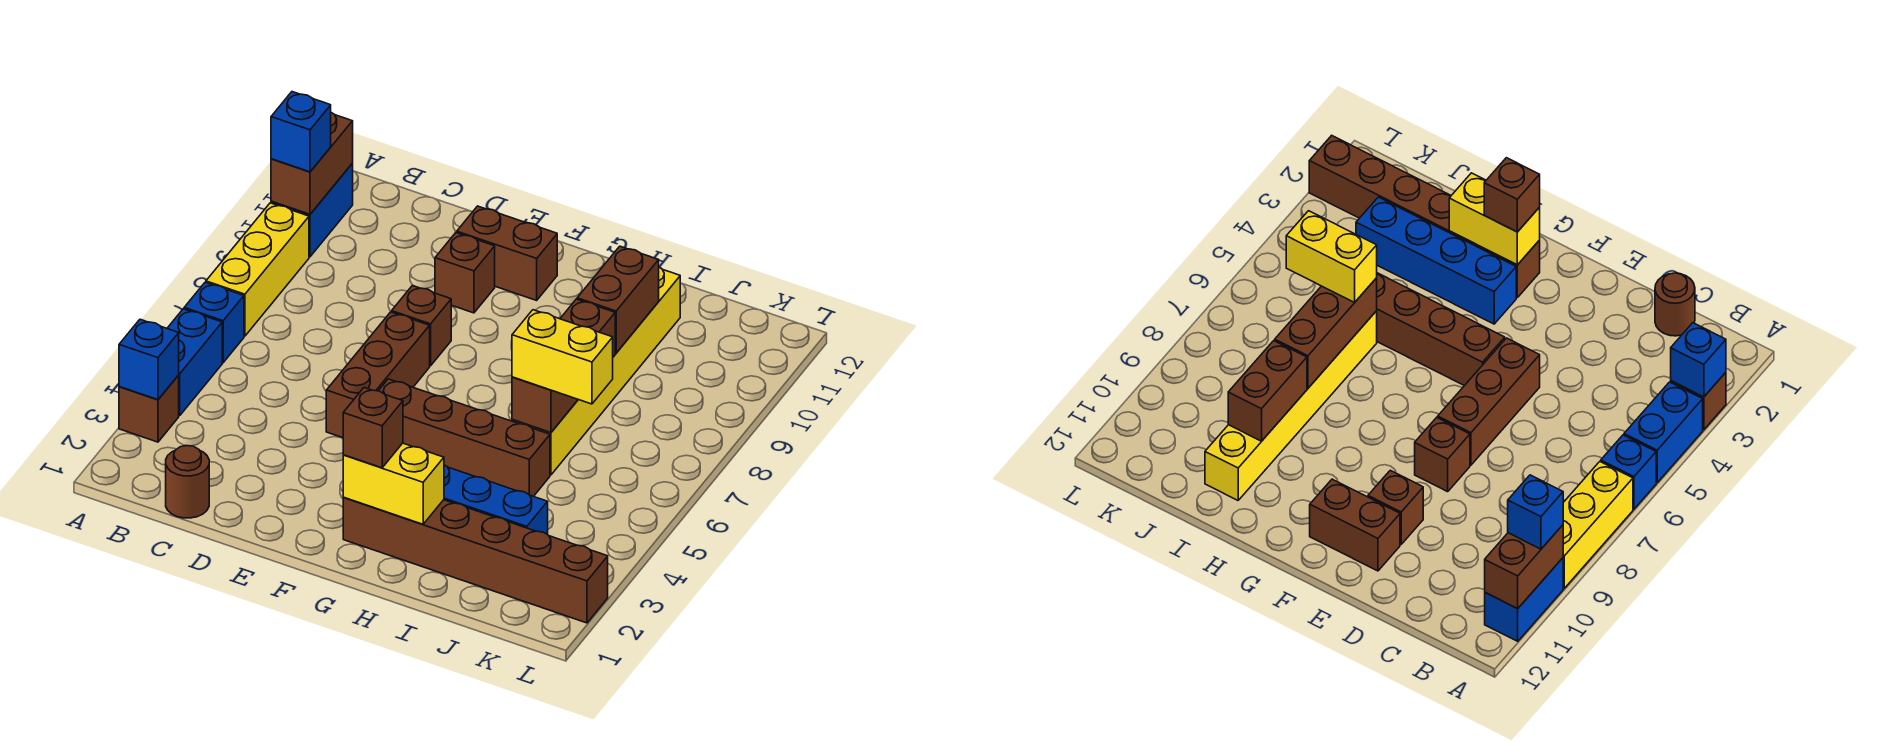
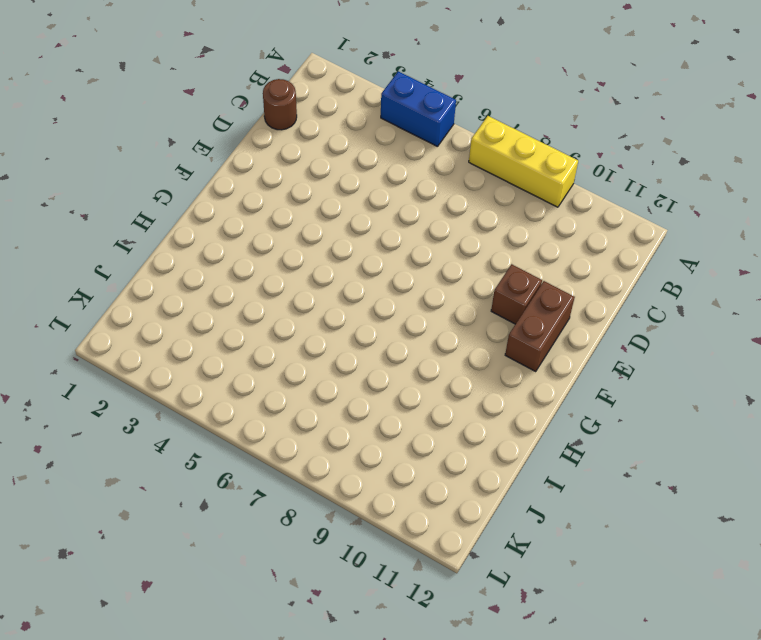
none -> brown 1x1 brick [119,375,179,442]
none -> blue 1x1 brick [184,282,244,363]
none -> blue 1x2 brick [271,164,353,257]

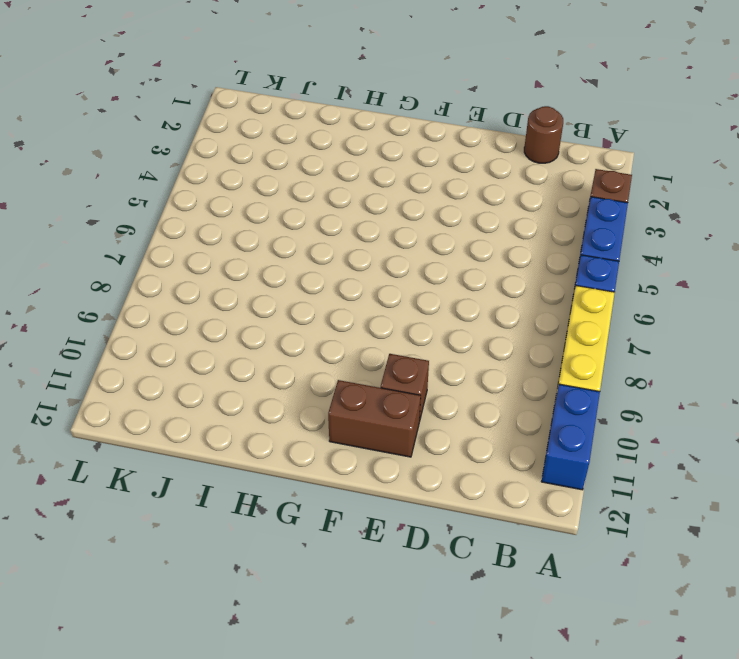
none -> brown 1x3 brick [326,312,430,438]
none -> brown 1x1 brick [392,286,451,366]
none -> brown 1x4 brick [379,379,550,496]

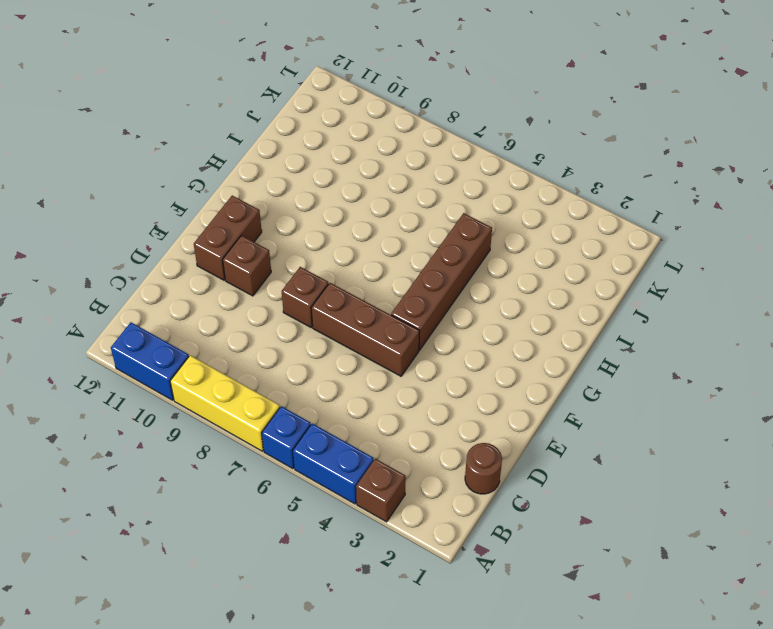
none -> brown 1x6 brick [343,498,608,623]
none -> blue 1x4 brick [444,465,548,535]
none -> yellow 1x6 brick [512,267,680,475]

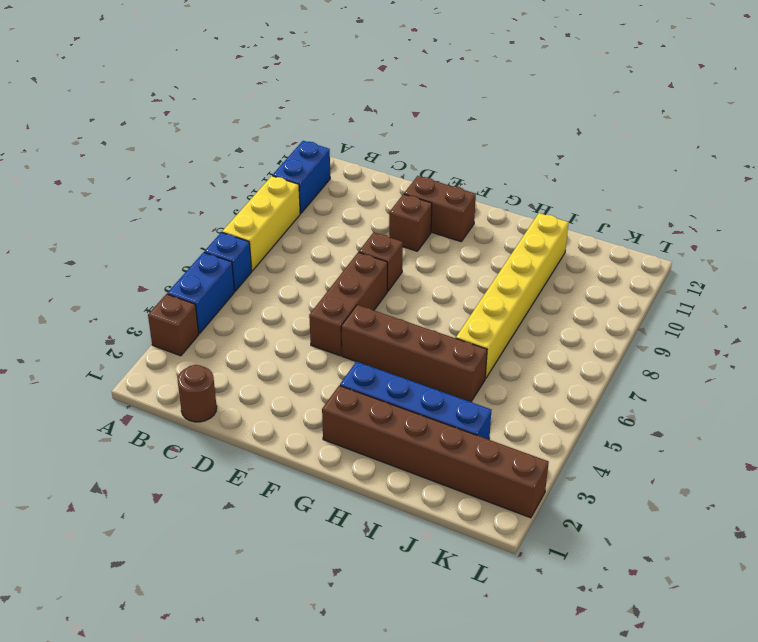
none -> blue 1x1 brick [119,319,179,400]
none -> brown 1x2 brick [271,113,353,214]
none -> yellow 1x2 brick [343,443,444,524]

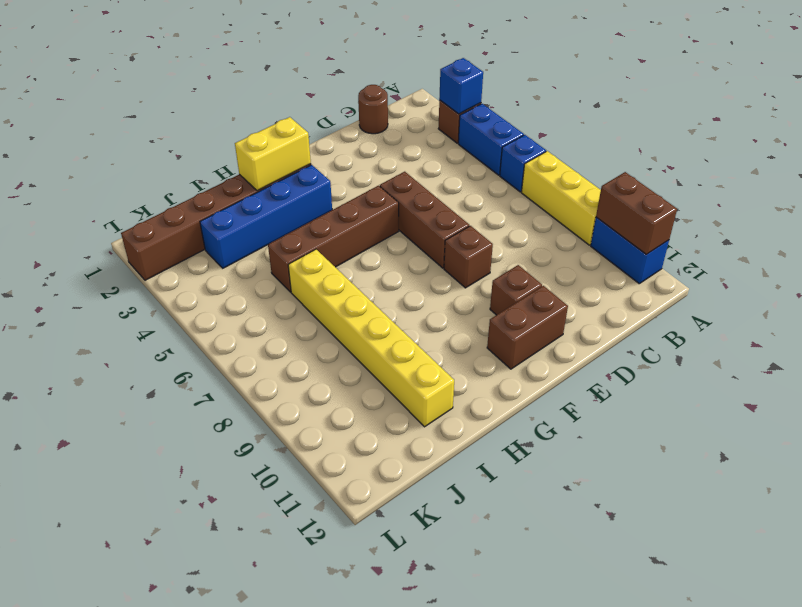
none -> brown 1x3 brick [512,299,615,432]
none -> brown 1x2 brick [577,246,659,353]
none -> blue 1x1 brick [271,92,331,172]

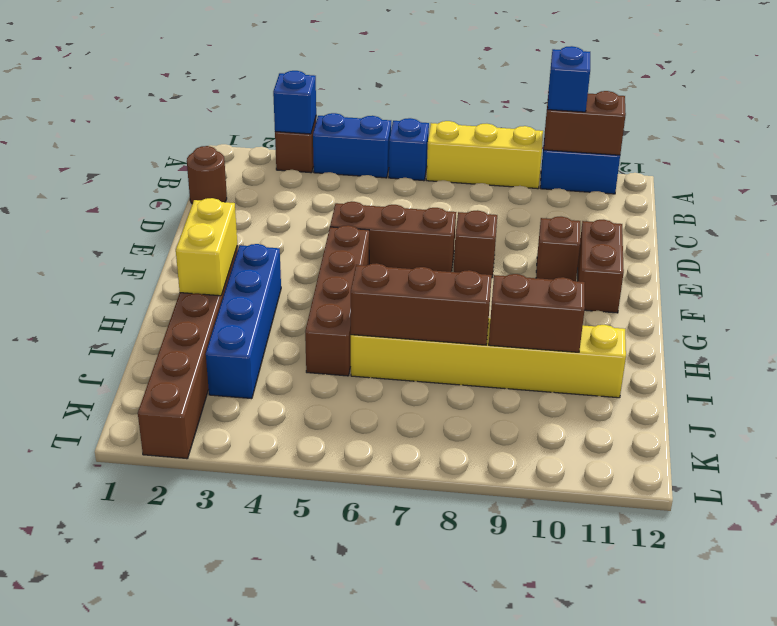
none -> brown 1x1 brick [343,388,403,468]
none -> yellow 1x2 brick [512,310,613,404]

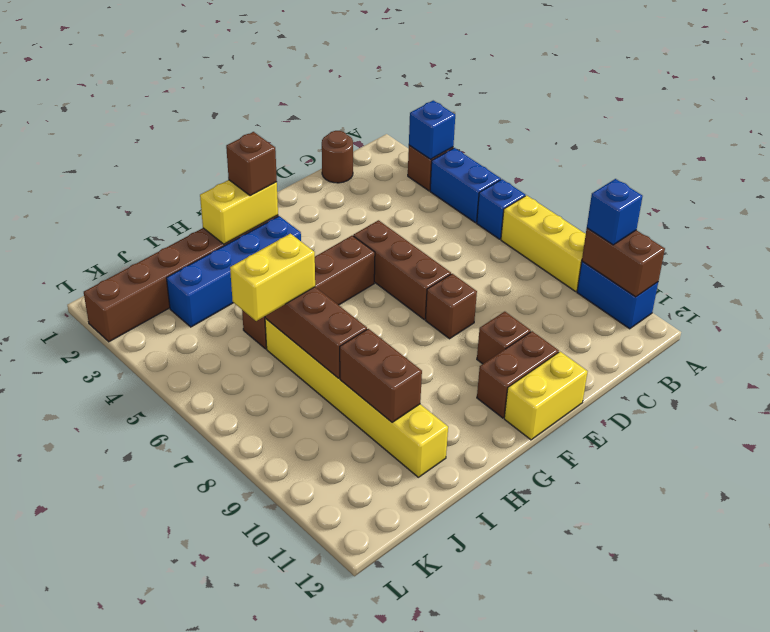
yellow 1x2 brick [504,352,588,440] -> none

